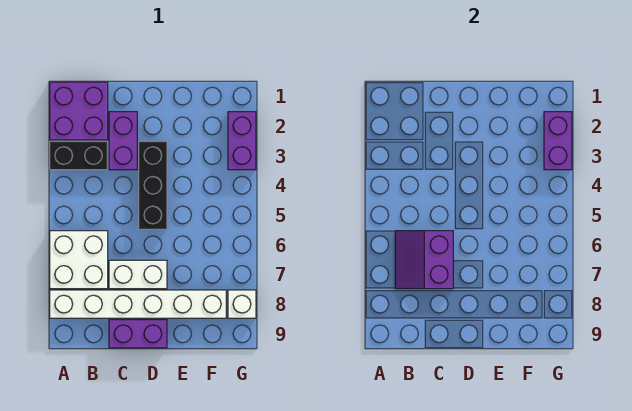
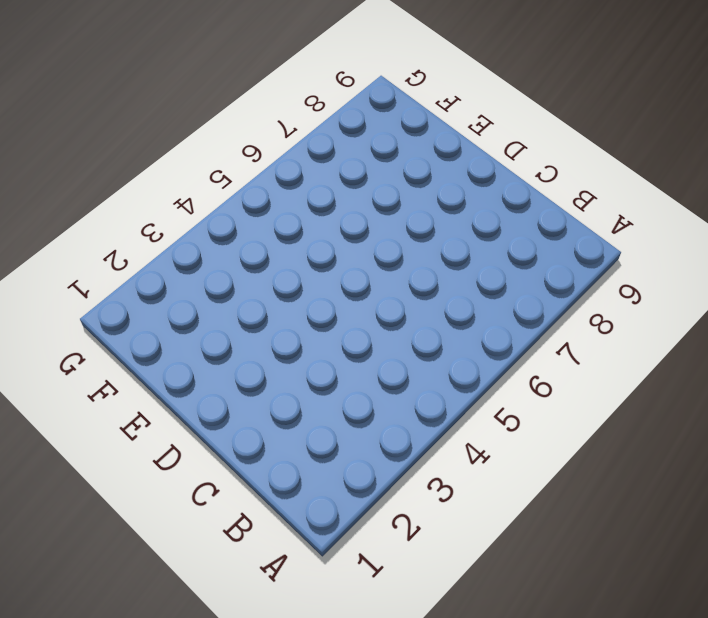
none -> purple 2x2 brick [50,82,108,140]
none -> black 1x2 brick [50,141,108,170]
none -> white 2x2 brick [50,231,108,289]

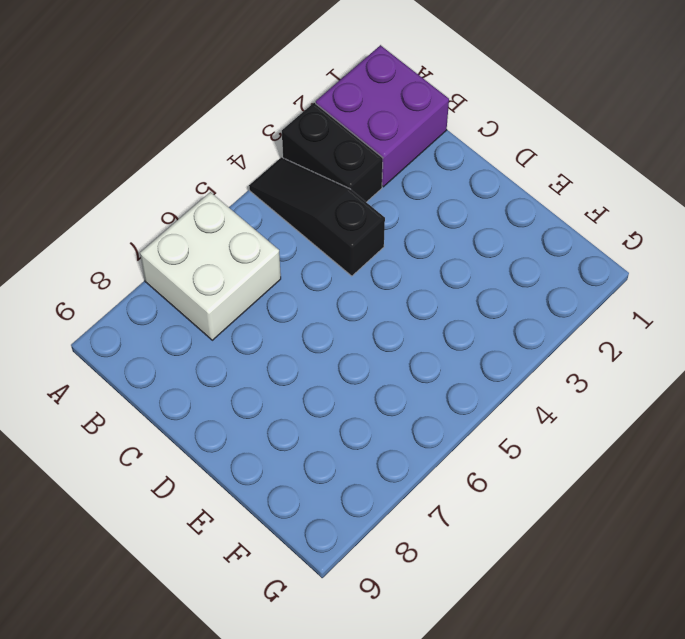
black 1x3 slope [249,157,385,276] -> none
none -> white 1x6 brick [50,290,226,318]
none -> purple 1x2 brick [109,112,137,170]
none -> white 1x2 brick [109,260,167,289]

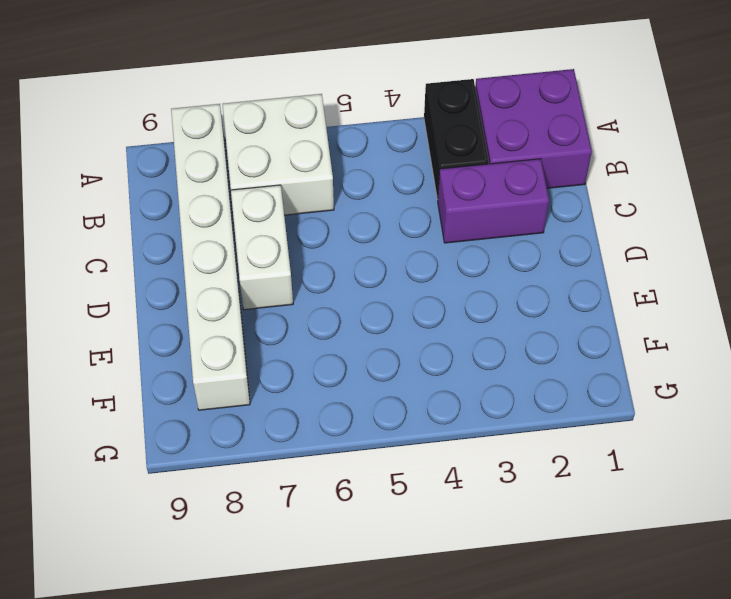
none -> purple 1x2 brick [109,320,167,348]
none -> black 1x3 brick [139,141,167,229]
none -> purple 1x2 brick [228,112,256,170]

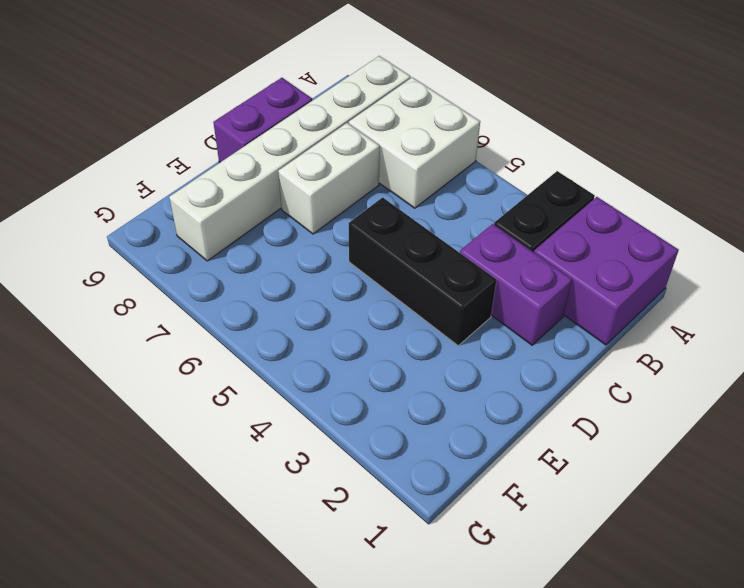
none -> purple 1x2 brick [228,112,256,170]
none -> white 1x1 brick [228,290,256,318]
none -> purple 2x2 slope [395,231,453,289]

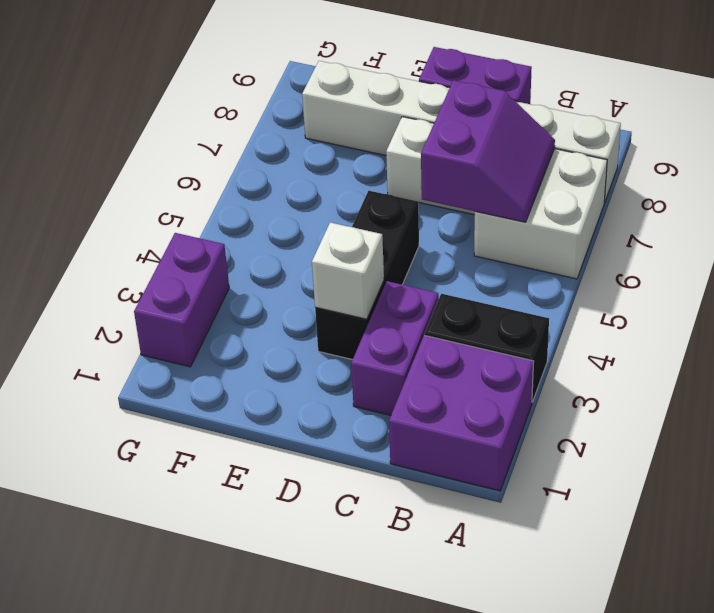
white 1x1 brick [312,222,384,319] -> white 1x1 brick moved to [228,290,256,318]
none -> purple 1x2 brick [544,112,572,170]

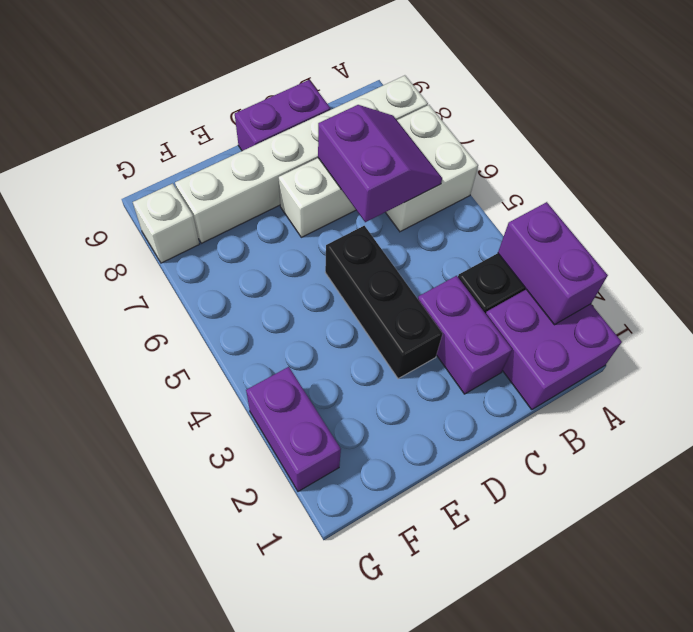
purple 1x2 brick [498,202,608,325] -> purple 1x2 brick moved to [544,112,572,170]

